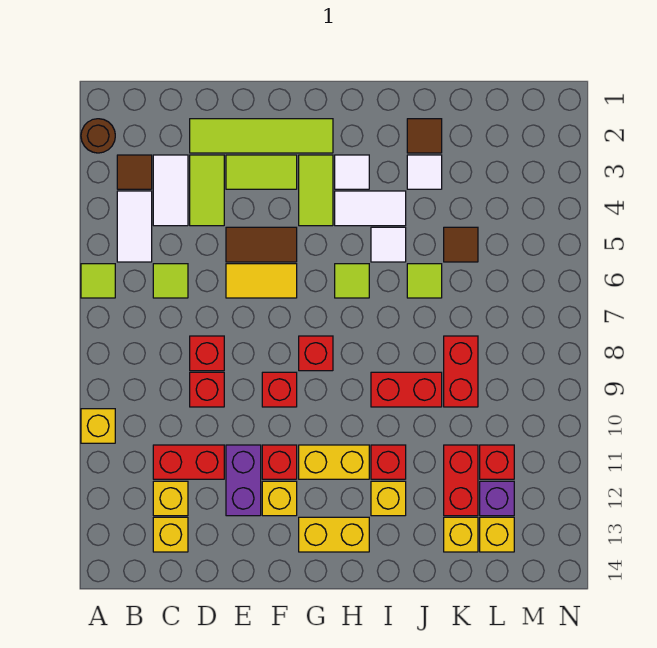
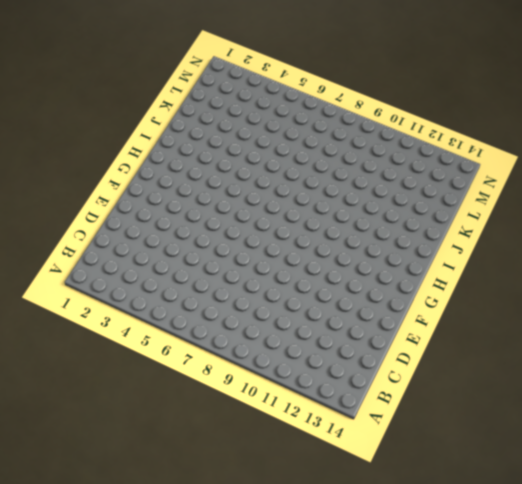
none -> brown 1x1 round brick [81,119,115,153]
none -> lime 1x1 tile [81,264,115,298]
none -> yellow 1x1 brick [81,409,115,443]
none -> brown 1x1 tile [117,155,152,189]

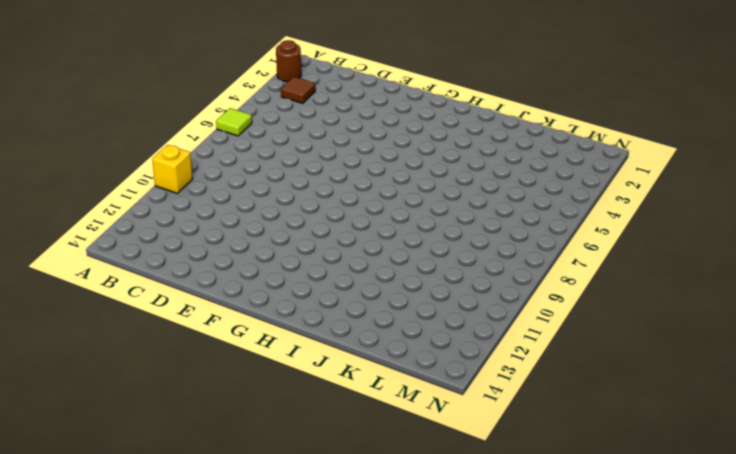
none -> white 1x2 tile [117,191,152,262]
none -> white 1x2 tile [153,155,188,226]
none -> lime 1x1 tile [153,264,188,298]
none -> red 1x2 brick [153,445,224,479]

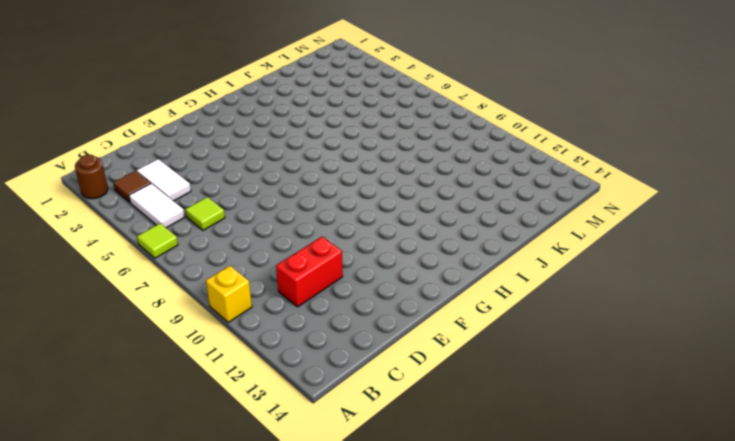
none -> yellow 1x1 brick [153,481,188,516]
none -> yellow 1x1 brick [153,517,188,552]
none -> lime 1x4 tile [190,119,333,153]
none -> lime 1x2 tile [190,155,224,226]

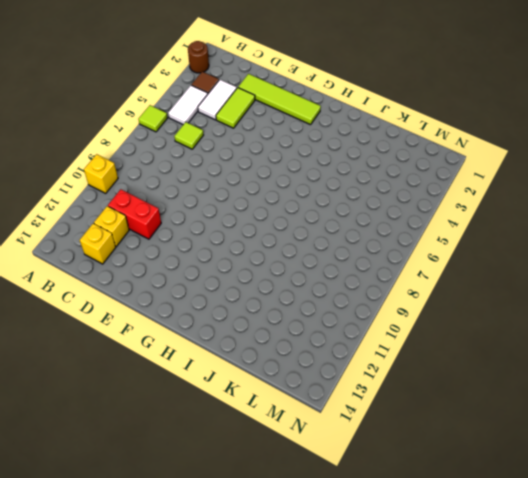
none -> red 1x1 brick [190,336,224,371]
none -> red 1x1 brick [190,372,224,407]
none -> lime 1x2 tile [226,155,297,189]
none -> brown 1x2 tile [226,227,297,262]

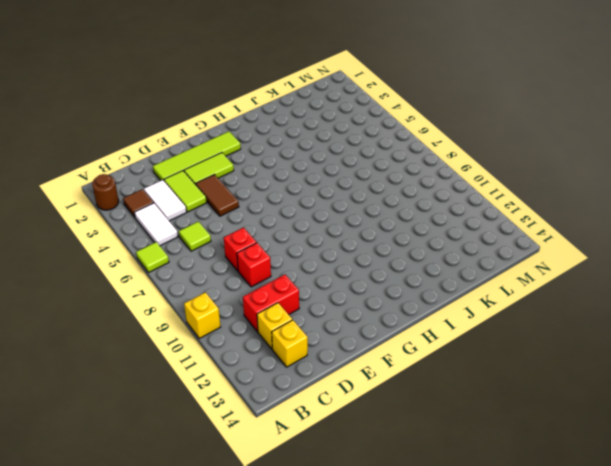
brown 1x2 tile [195,175,239,216] -> brown 1x2 tile turned to [226,227,297,262]
none -> yellow 1x2 tile [226,264,297,298]
none -> purple 1x2 brick [226,445,261,516]
none -> red 1x1 brick [262,372,297,407]
none -> red 1x1 brick [262,445,297,479]

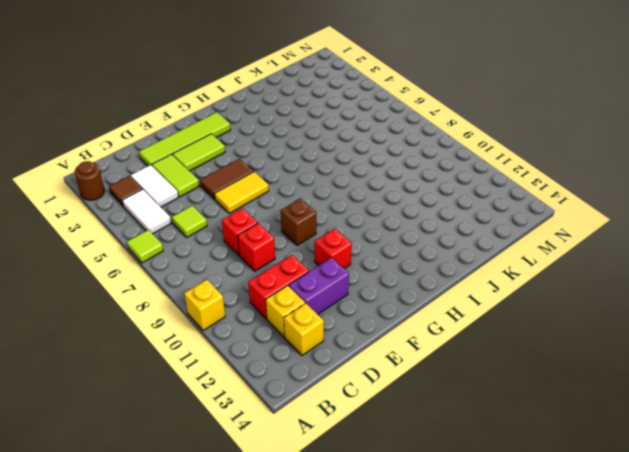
purple 1x2 brick [289,257,349,314] -> purple 1x2 brick turned to [226,445,261,516]
brown 1x1 brick [281,199,316,245] -> red 1x1 brick [262,372,297,407]
none -> yellow 1x1 brick [262,481,297,516]
none -> lime 1x2 tile [299,155,333,226]
none -> red 1x1 brick [299,336,333,371]
none -> yellow 1x2 brick [299,445,369,479]

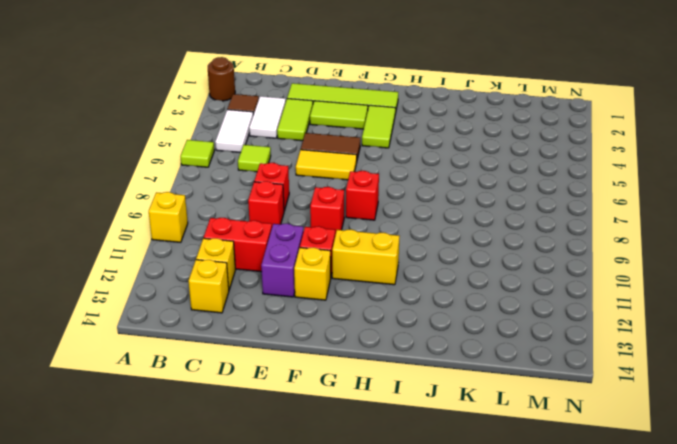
none -> yellow 1x2 brick [299,517,369,552]
none -> white 1x1 tile [335,155,369,189]
none -> white 1x2 tile [335,191,406,226]
none -> lime 1x1 tile [335,264,369,298]

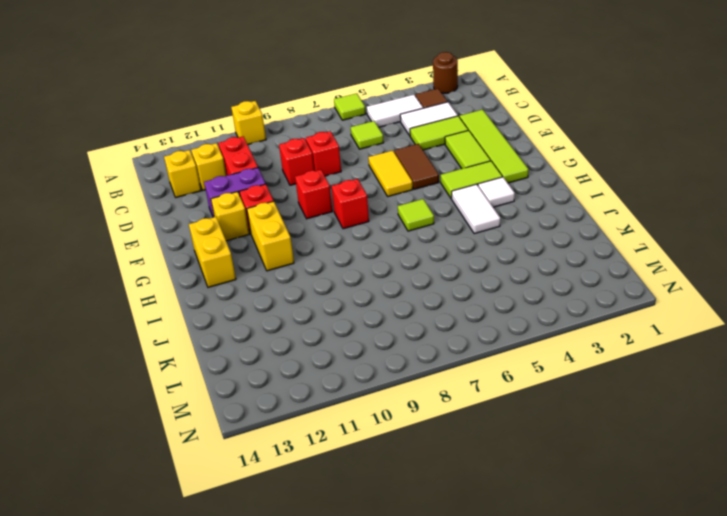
none -> white 1x1 tile [371,227,406,262]
none -> red 1x2 brick [371,372,442,407]
none -> red 1x1 brick [371,445,406,479]
none -> yellow 1x1 brick [371,481,406,516]

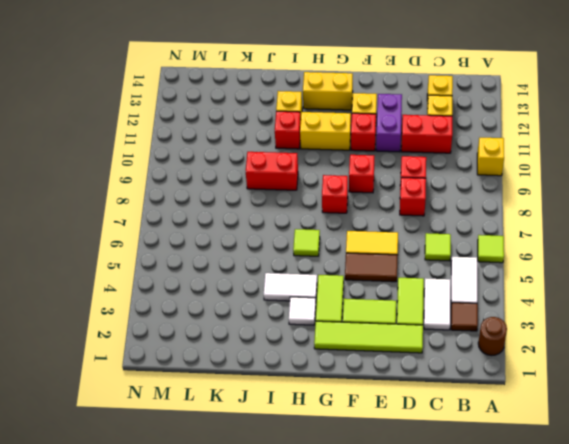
none -> white 1x1 tile [371,227,406,262]
none -> brown 1x1 tile [407,119,442,153]
none -> white 1x1 tile [407,155,442,189]
none -> lime 1x1 tile [407,264,442,298]

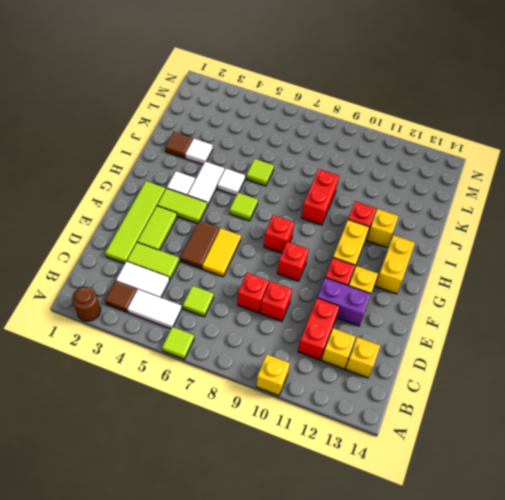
none -> brown 1x1 tile [444,227,478,262]
none -> red 1x2 brick [444,336,478,407]
none -> red 1x2 brick [444,445,478,516]
none -> yellow 1x1 brick [444,517,478,552]

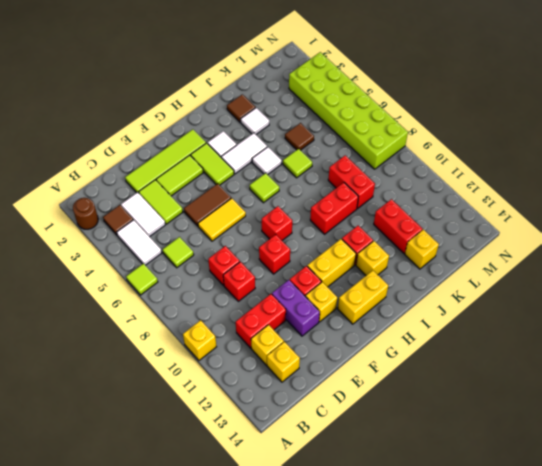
lime 2x6 brick [289,52,408,169] -> none
none -> red 1x1 brick [480,445,514,479]
none -> purple 1x1 brick [480,481,514,516]
none -> yellow 1x1 brick [480,517,514,552]

